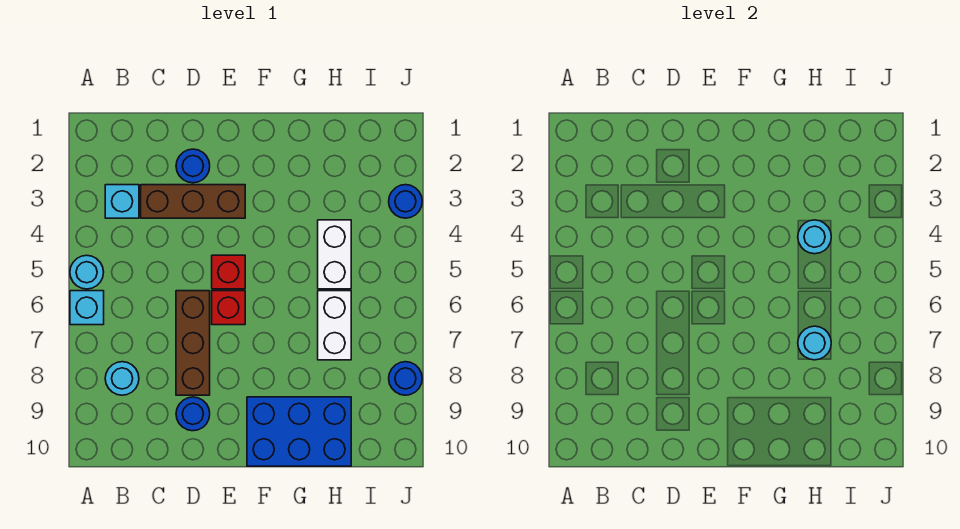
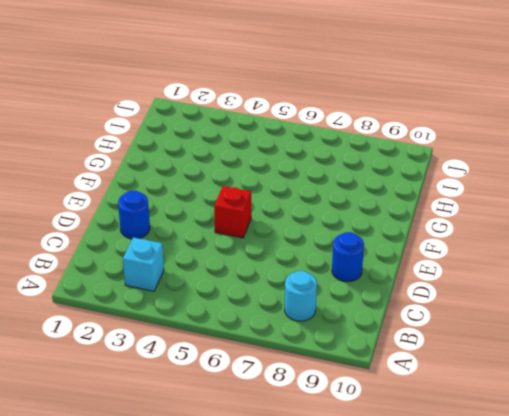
none -> cyan 1x1 round brick [70,255,104,289]
none -> cyan 1x1 brick [70,291,104,325]
none -> brown 1x3 brick [141,185,245,218]

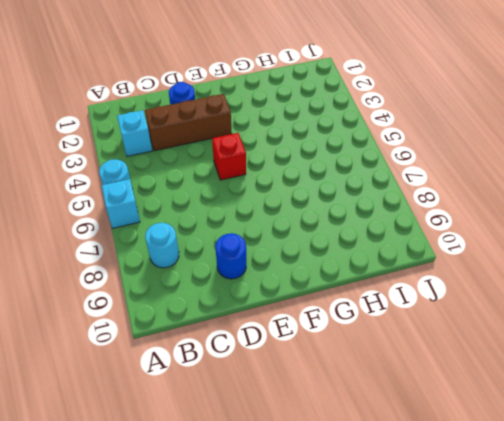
none -> brown 1x3 brick [176,291,210,395]
none -> red 1x1 brick [212,291,245,325]
none -> blue 2x3 brick [247,397,351,466]

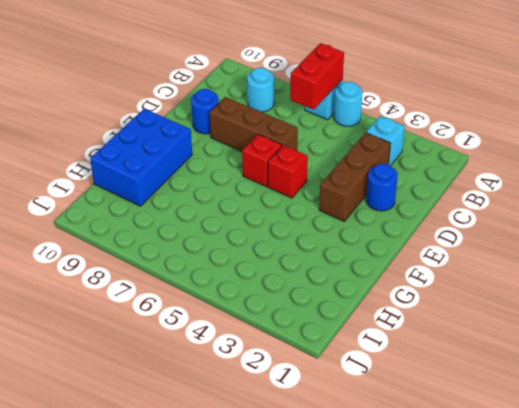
red 1x2 brick [290,43,344,110] -> none
none -> white 1x2 brick [318,220,351,289]
none -> white 1x2 brick [318,291,351,360]
none -> blue 1x1 round brick [389,185,422,218]

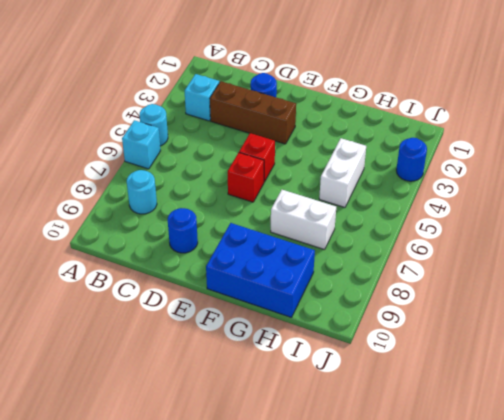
white 1x2 brick [271,190,336,250] -> white 1x2 brick turned to [318,291,351,360]
none -> brown 1x3 brick [176,291,210,395]
none -> blue 1x1 round brick [389,362,422,395]
none -> cyan 1x1 round brick [798,220,831,254]

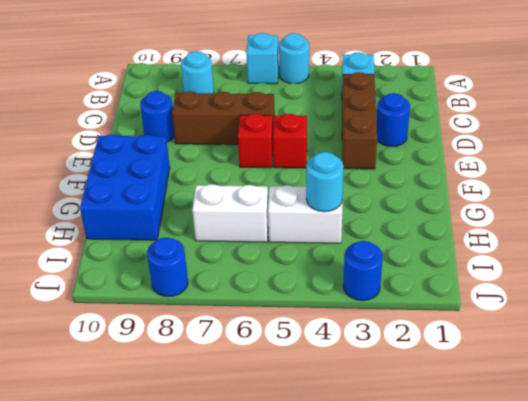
none -> cyan 1x1 round brick [798,326,831,360]

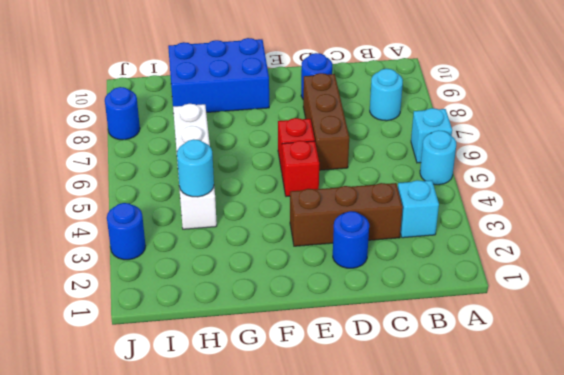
none -> cyan 1x1 round brick [798,326,831,360]

